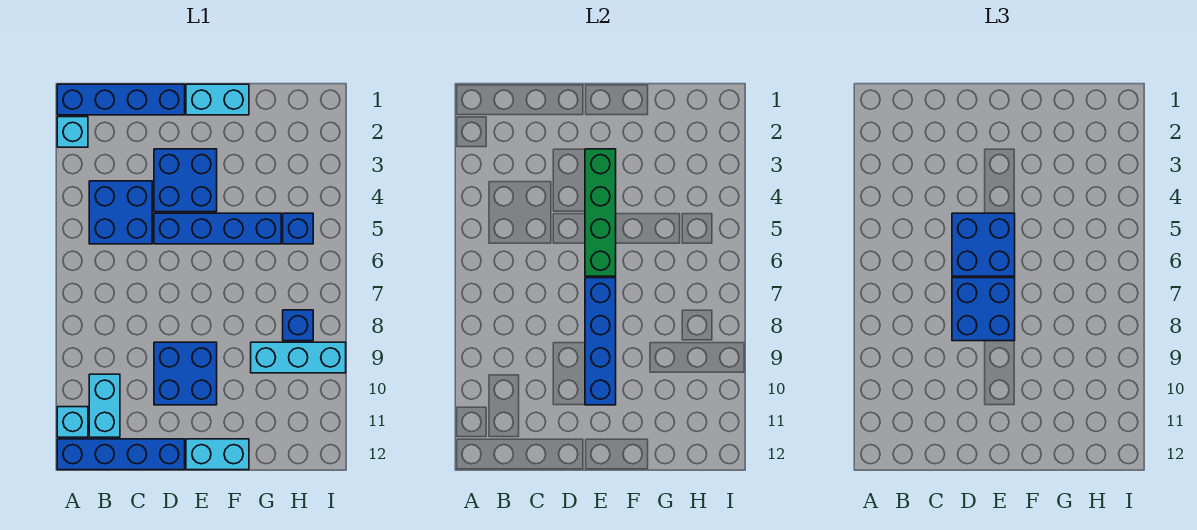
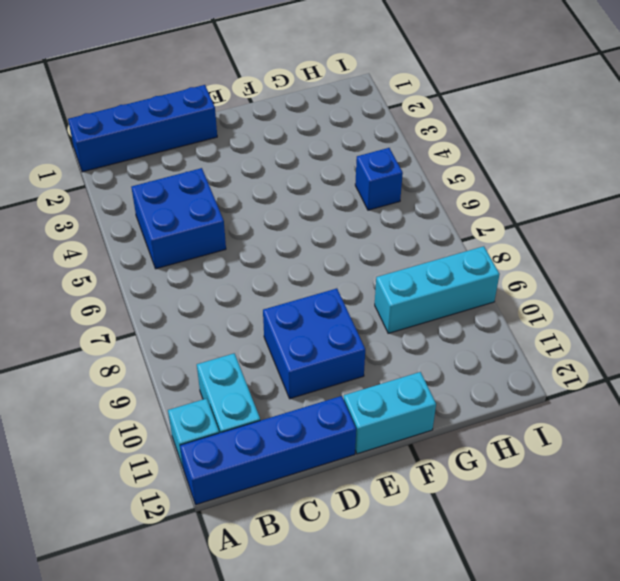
none -> cyan 1x1 brick [57,117,88,147]
none -> blue 2x2 brick [154,149,217,212]
none -> blue 1x4 brick [154,213,281,244]

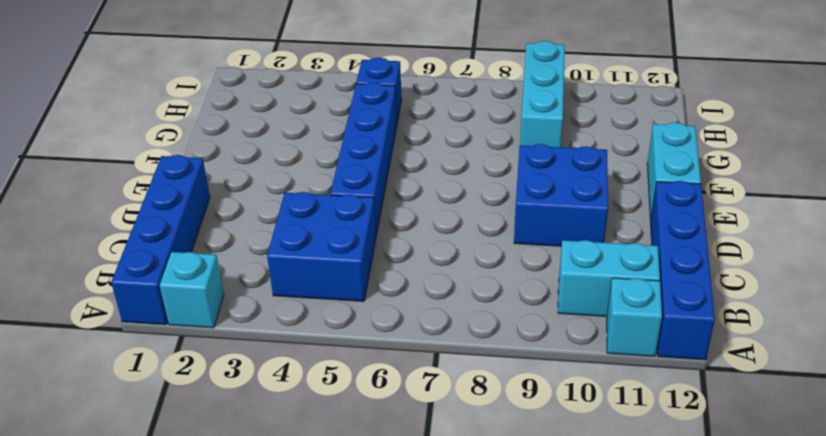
none -> blue 2x2 brick [154,149,217,212]
none -> cyan 1x2 brick [186,84,249,115]
none -> blue 1x1 brick [283,310,313,341]

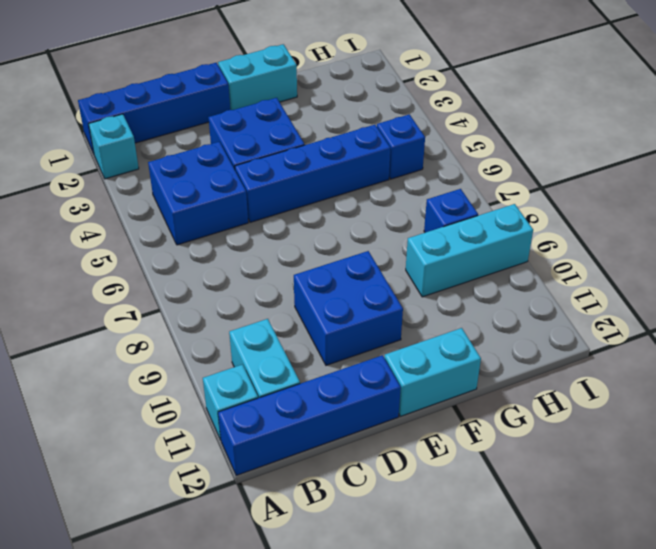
none -> green 1x4 brick [585,149,616,276]
none -> blue 1x4 brick [585,278,616,405]
none -> blue 2x2 brick [952,213,1015,276]

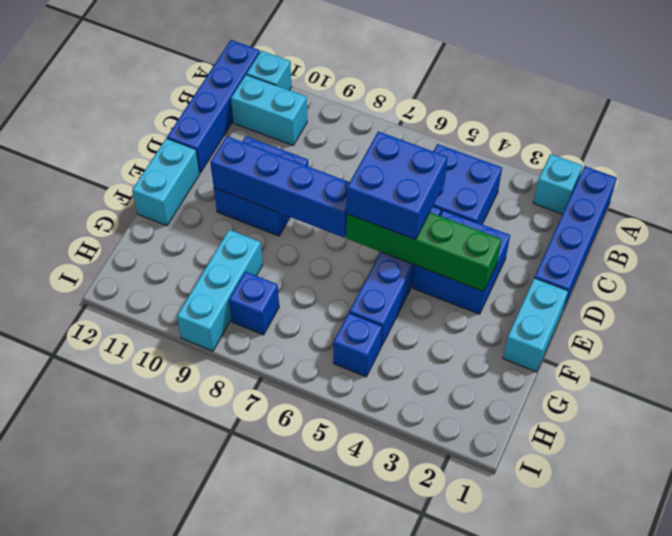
none -> blue 2x2 brick [952,278,1015,341]

